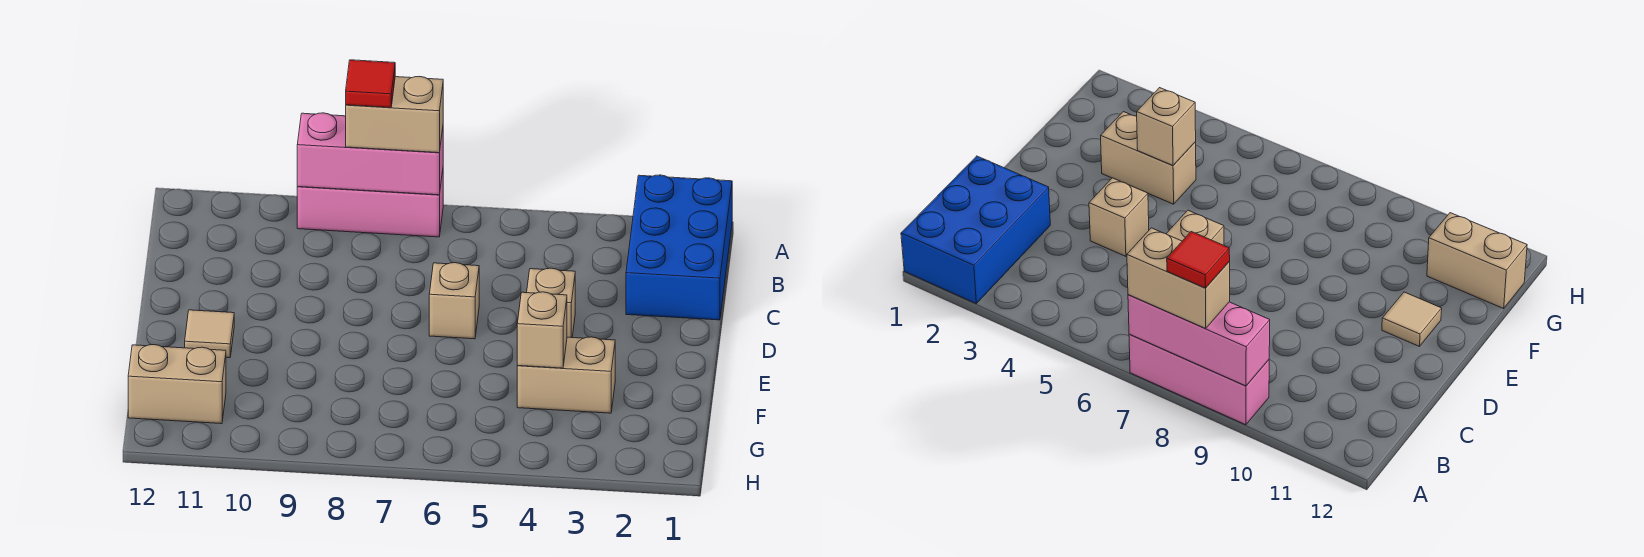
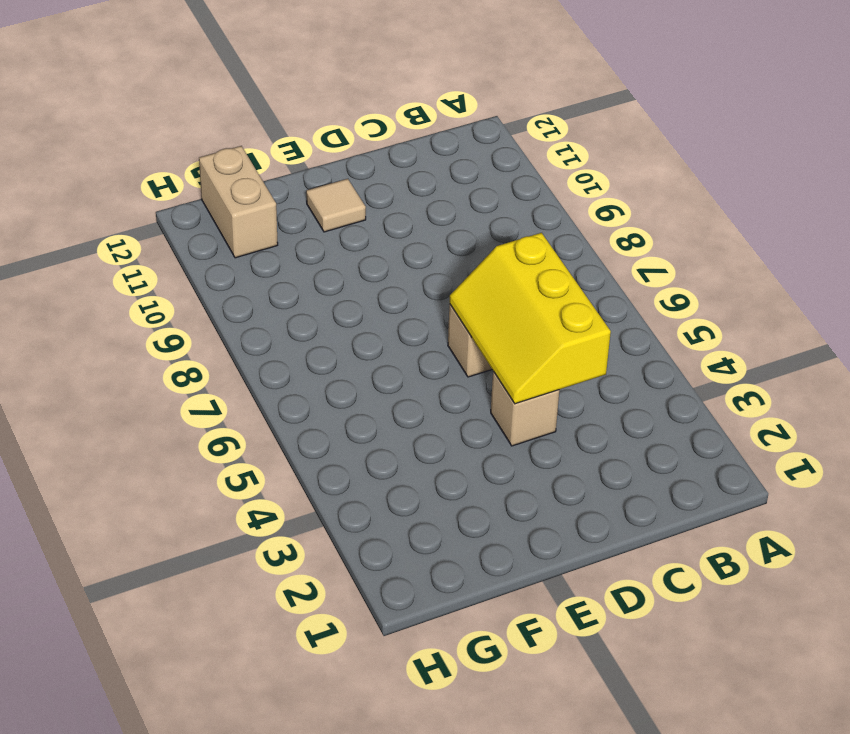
yellow 2x3 slope [450,233,611,404] -> none
none -> blue 2x3 brick [626,175,732,320]
none -> pink 1x3 brick [297,171,443,237]

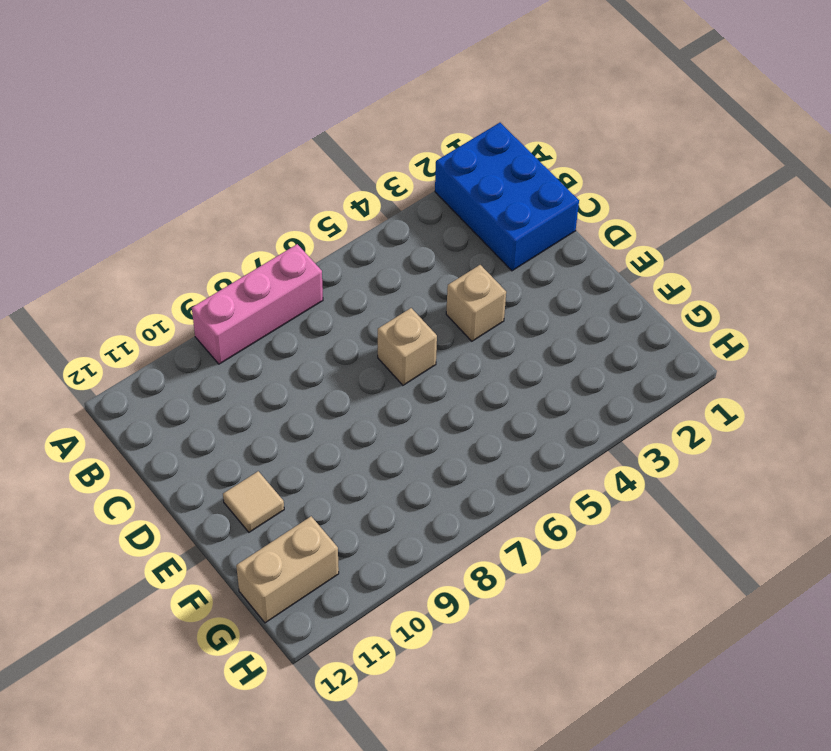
none -> tan 1x2 brick [517,337,615,413]
none -> pink 1x3 brick [297,113,443,195]

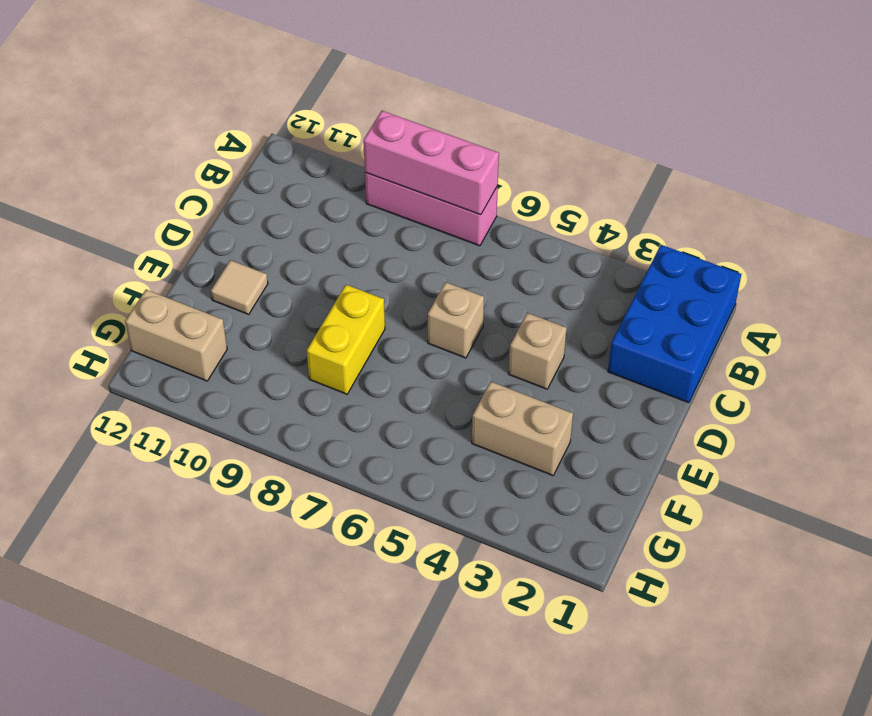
yellow 1x2 brick [307,285,385,394] -> none
none -> tan 1x1 brick [517,292,567,368]
none -> tan 1x2 brick [346,76,443,153]

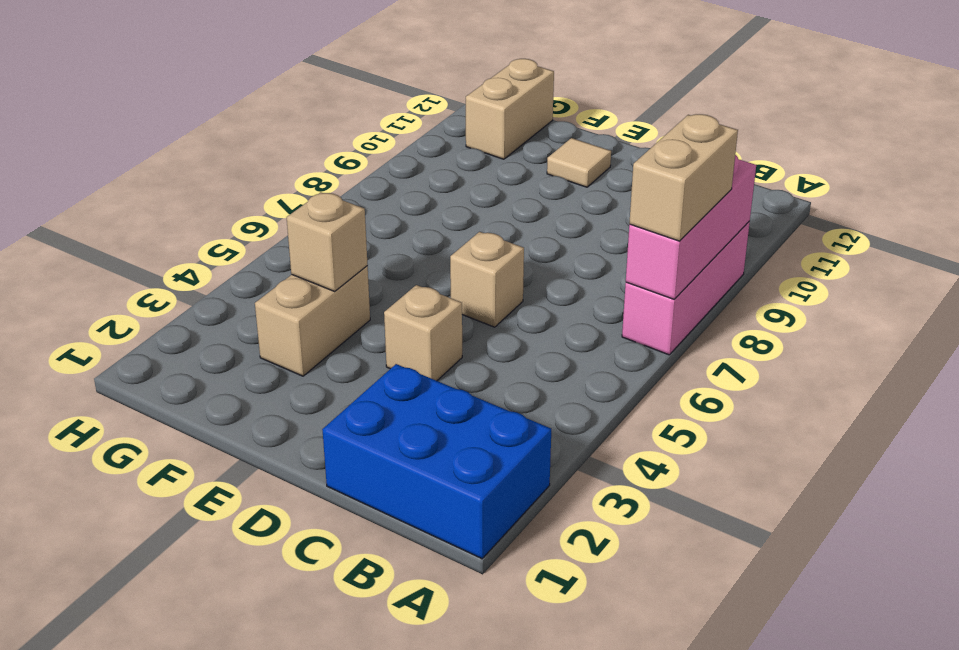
none -> red 1x1 tile [346,60,395,108]

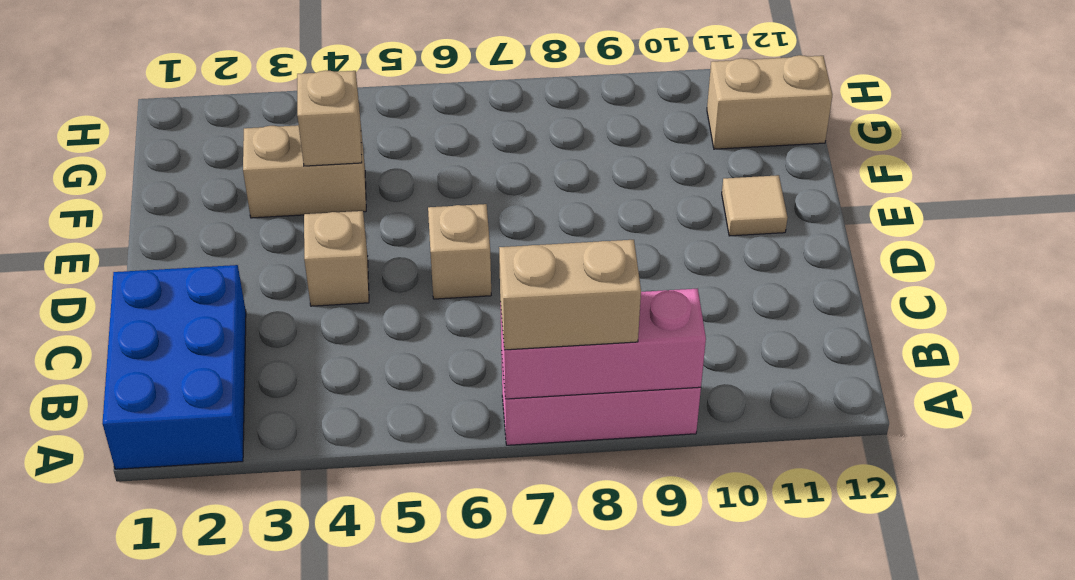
none -> red 1x1 tile [346,60,395,108]

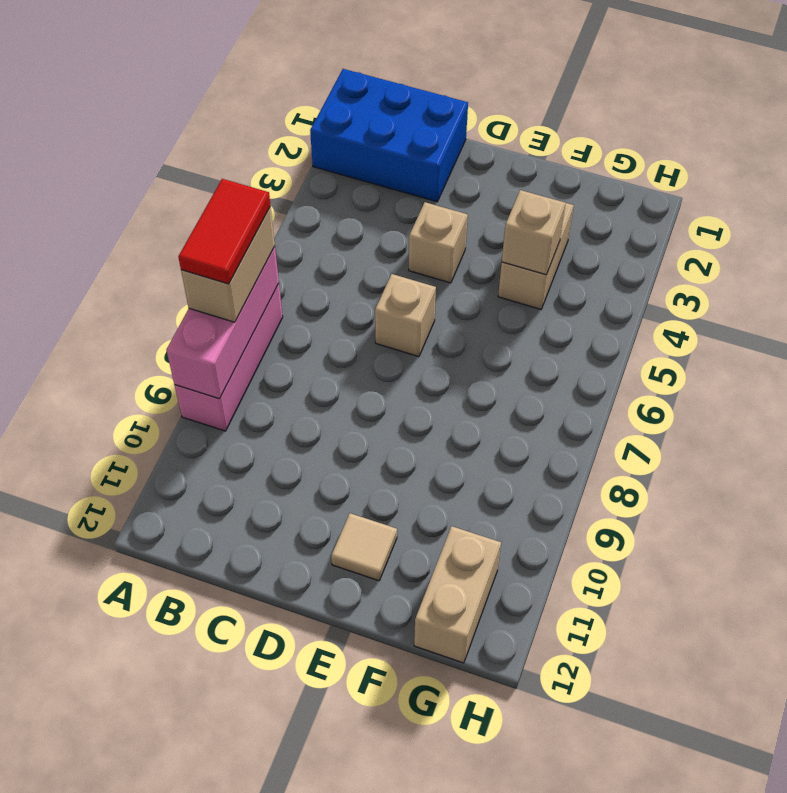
red 1x2 tile [178,179,270,284] -> red 1x1 tile [346,60,395,108]

